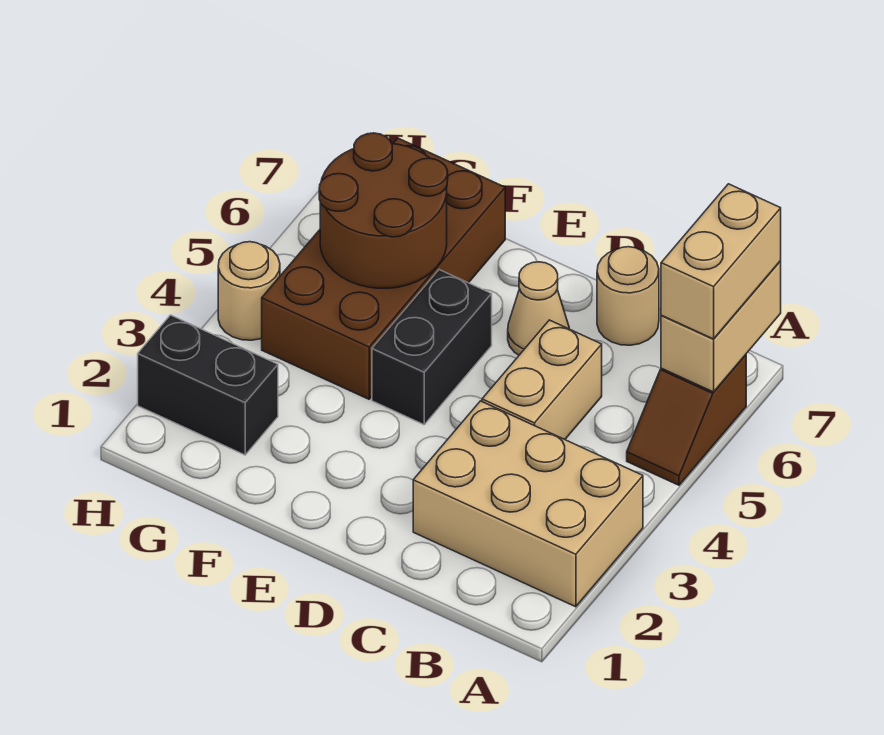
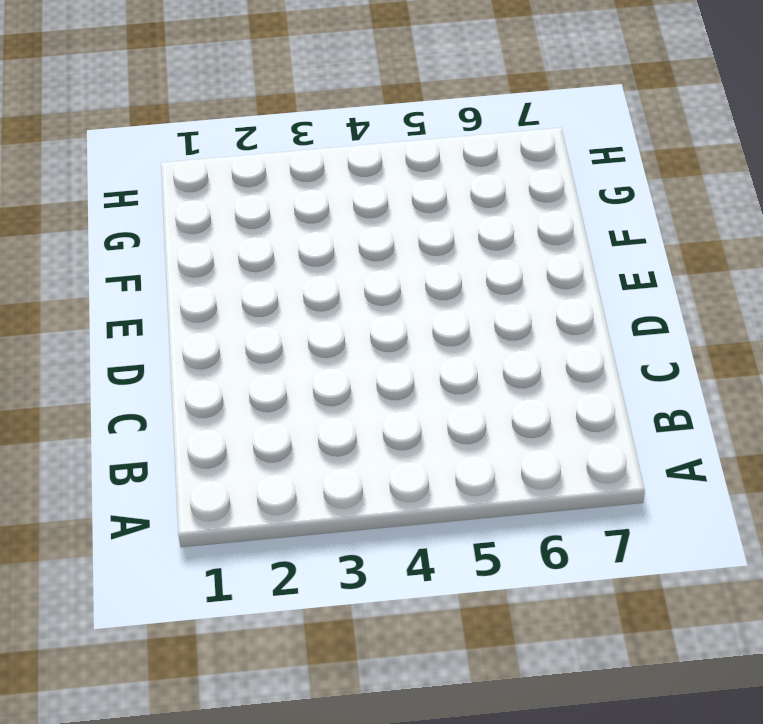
none -> tan 2x3 brick [413,401,643,607]
none -> brown 1x2 slope [627,355,746,485]
none -> tan 1x2 brick [482,320,602,439]

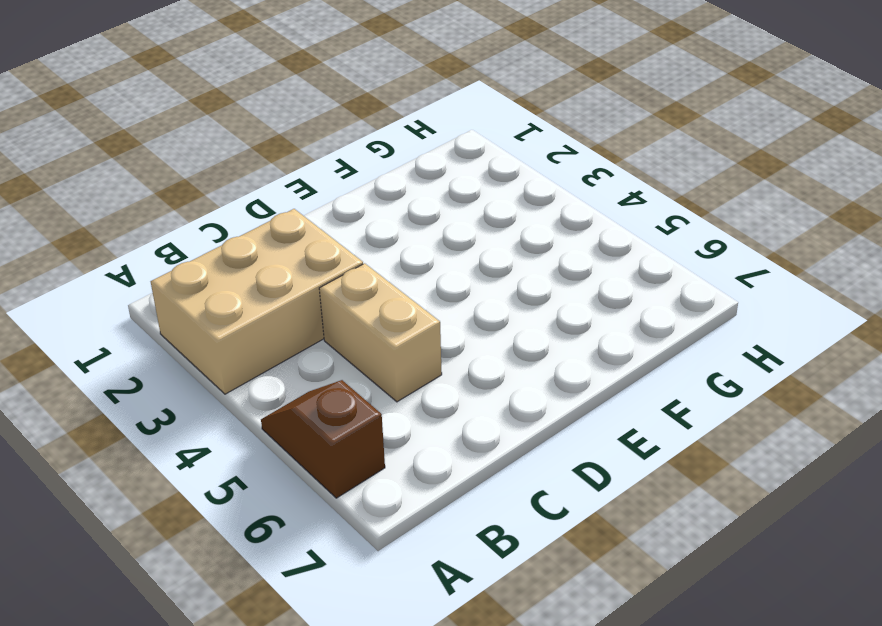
none -> tan 1x1 round brick [597,247,659,345]
none -> tan 1x1 cone [508,262,569,355]
none -> black 1x2 brick [372,270,492,425]

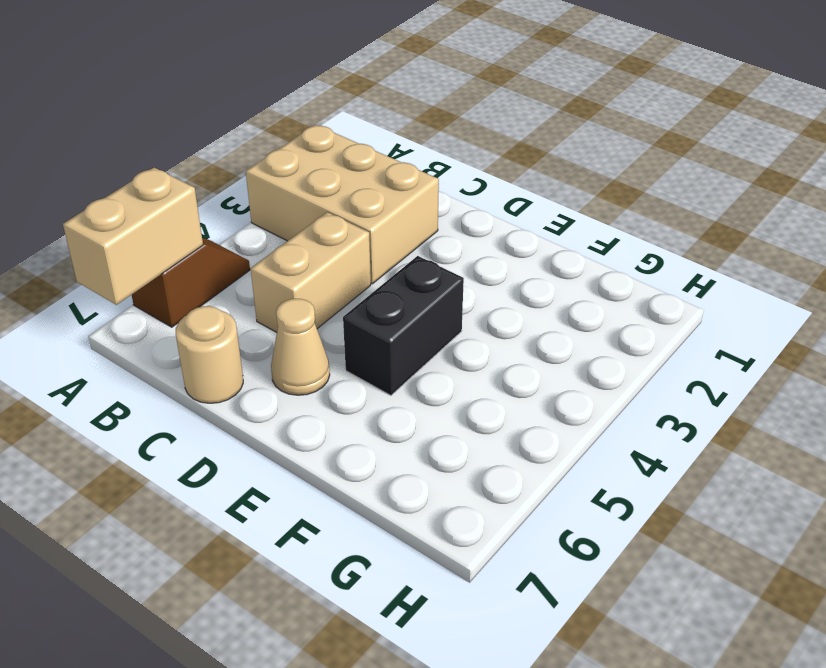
none -> brown 2x4 brick [262,138,505,399]
none -> black 1x2 brick [138,315,278,455]
none -> tan 1x1 round brick [218,242,280,340]

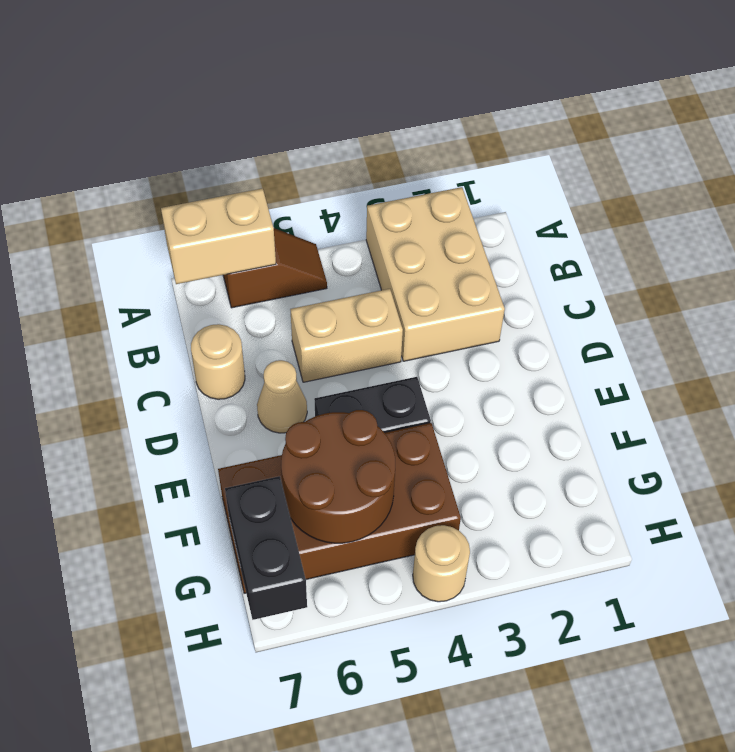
black 1x2 brick [225,476,307,620] -> black 1x2 brick moved to [138,315,278,455]
none -> tan 1x2 brick [661,184,781,339]

